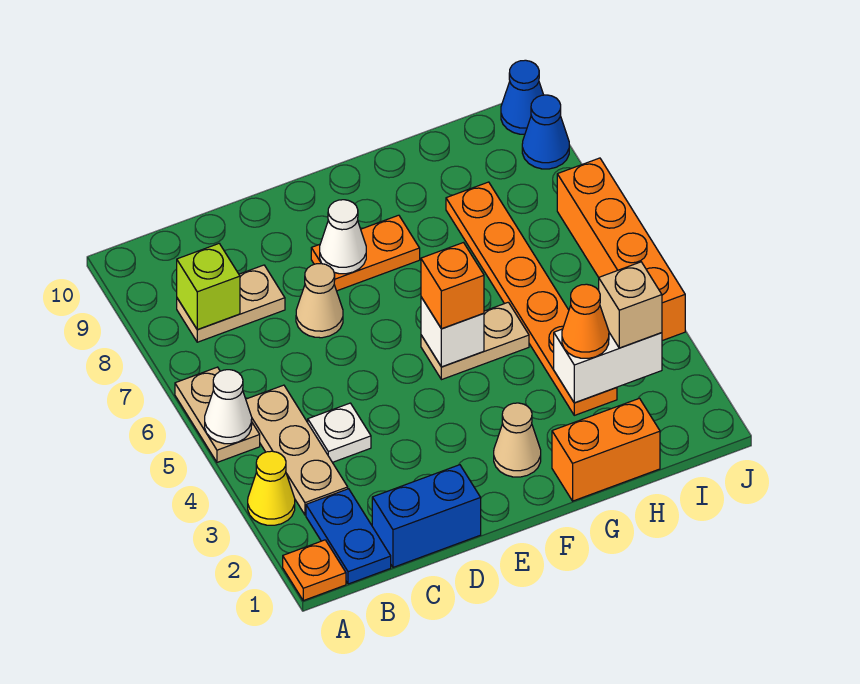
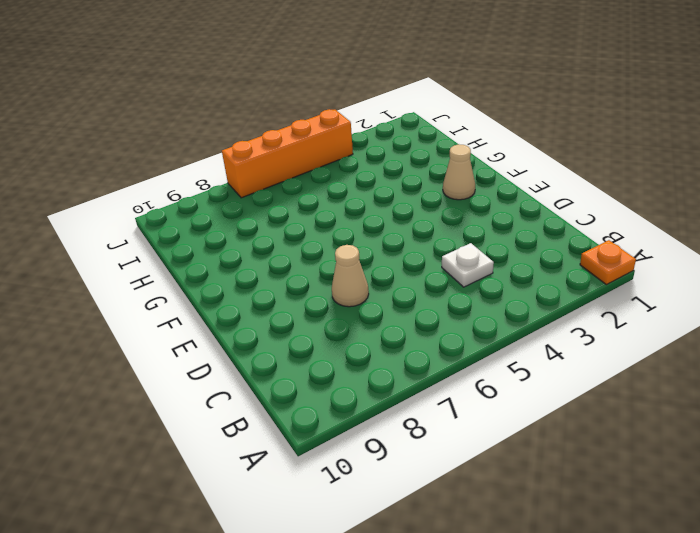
none -> yellow 1x1 cone [248,451,295,525]
none -> tan 1x2 plate [175,367,260,462]
none -> blue 1x2 plate [306,489,391,584]

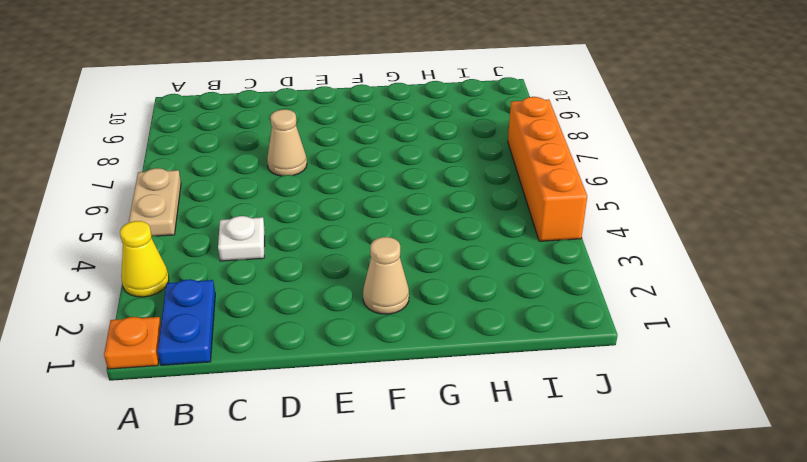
none -> tan 1x3 plate [246,385,348,515]
none -> tan 1x2 plate [177,265,285,342]
none -> blue 1x2 brick [372,465,481,567]

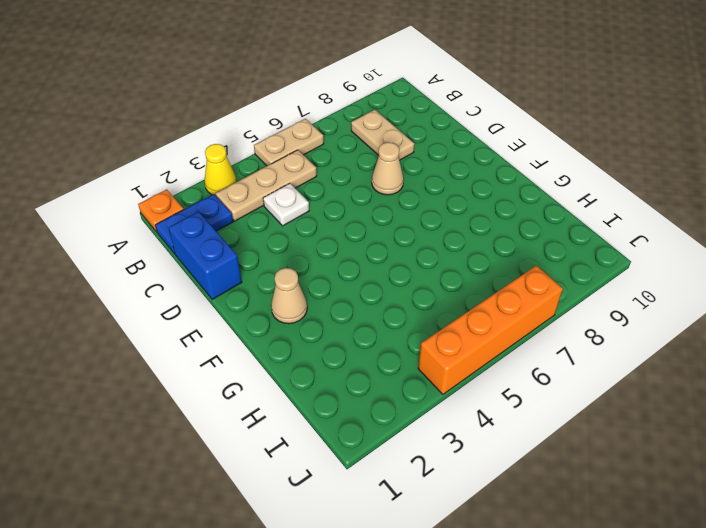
none -> orange 1x2 plate [311,215,420,291]
none -> tan 1x2 plate [421,302,529,380]
none -> orange 1x2 brick [552,398,660,501]

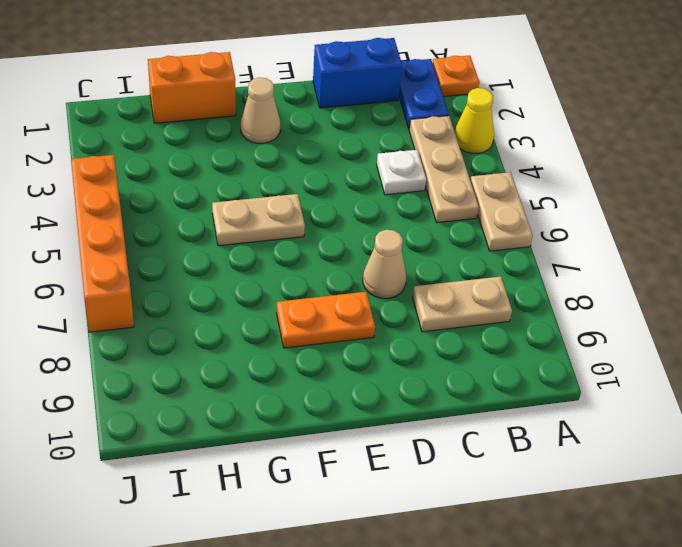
none -> orange 1x6 plate [446,182,617,415]
none -> blue 1x1 cone [522,95,569,169]
none -> blue 1x1 cone [501,60,543,134]

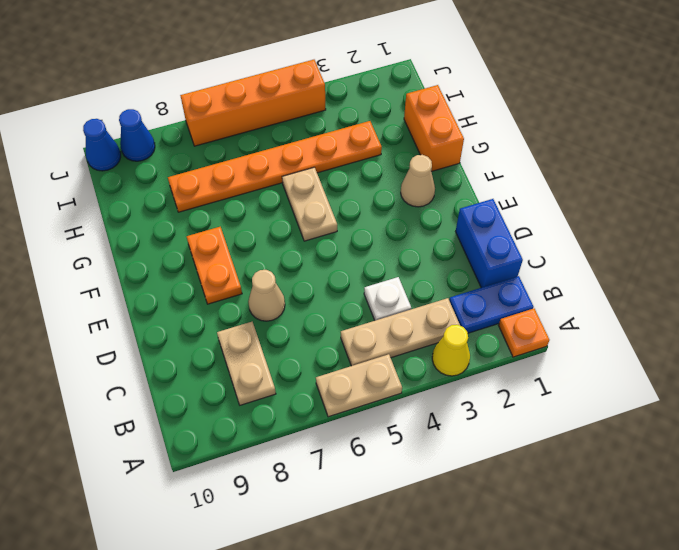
none -> white 1x1 cone [205,370,252,444]
none -> lime 1x1 brick [177,244,240,329]
none -> white 1x1 cone [320,200,366,274]

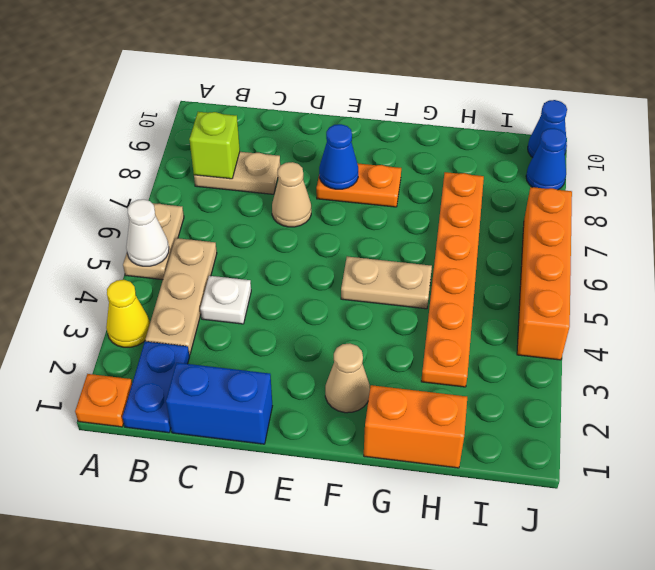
blue 1x1 cone [319,124,358,189] -> white 1x1 cone [320,200,366,274]
none -> white 1x1 brick [421,297,484,367]
none -> white 1x2 brick [554,329,662,403]
none -> orange 1x1 brick [421,243,484,329]

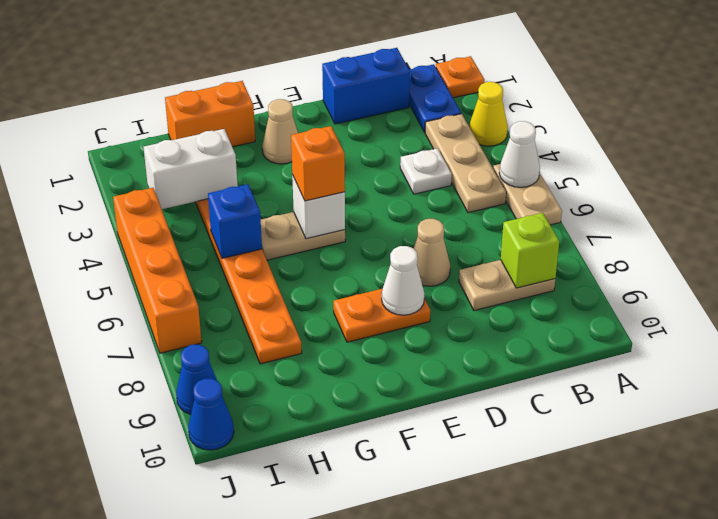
blue 1x1 brick [208,184,262,258] -> none
none -> orange 1x1 cone [562,284,609,358]
none -> tan 1x1 brick [599,262,662,348]

